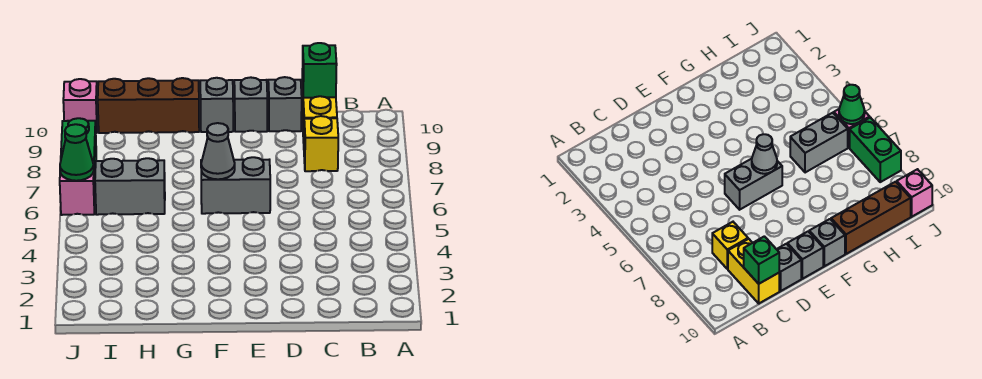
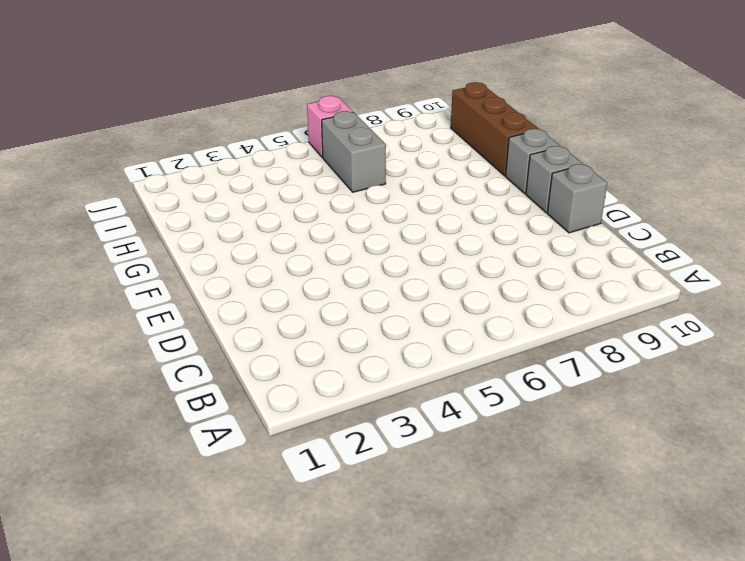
none -> yellow 1x1 brick [304,116,338,171]
none -> yellow 1x2 brick [302,82,337,143]
none -> grey 1x2 brick [201,157,270,214]

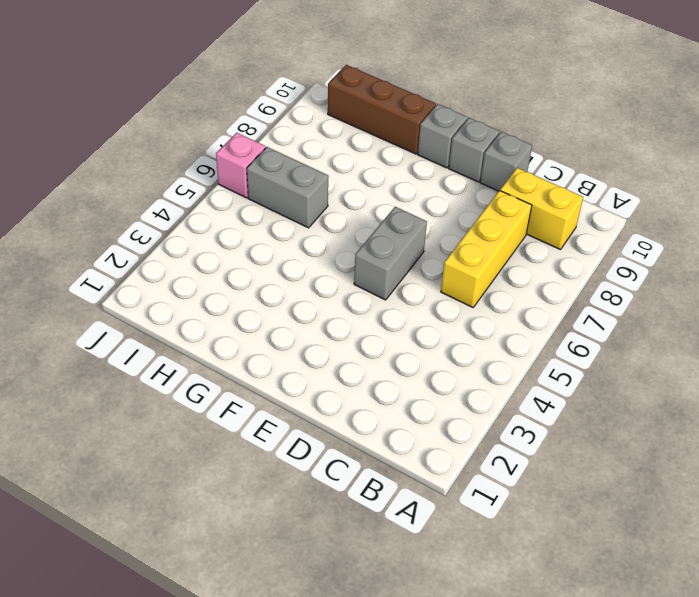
yellow 1x2 brick [500,168,583,250] -> yellow 1x2 brick turned to [302,82,337,143]
yellow 1x3 brick [441,191,532,307] -> yellow 1x1 brick [304,116,338,171]
grey 1x2 brick [354,207,427,300] -> grey 1x2 brick turned to [201,157,270,214]
none -> green 1x2 brick [61,118,96,175]
none -> pink 1x1 brick [63,79,98,133]
none -> green 1x1 brick [302,43,337,98]

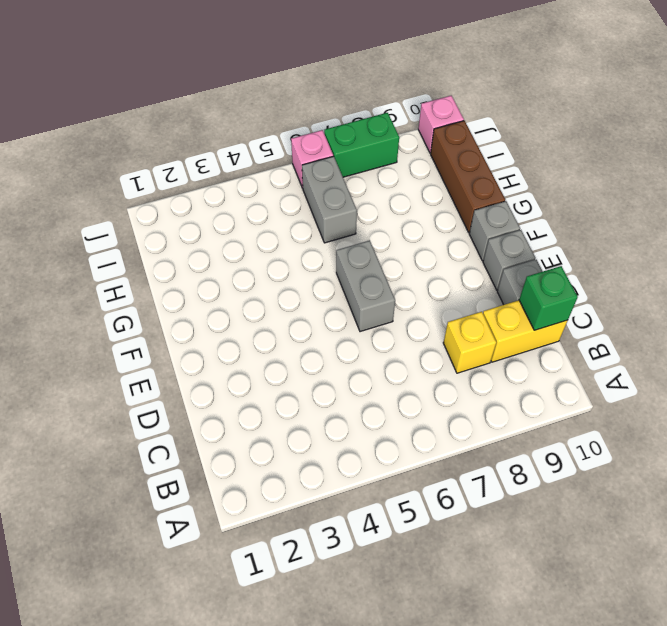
none -> grey 1x1 cone [201,123,235,179]
none -> green 1x1 cone [60,124,94,181]

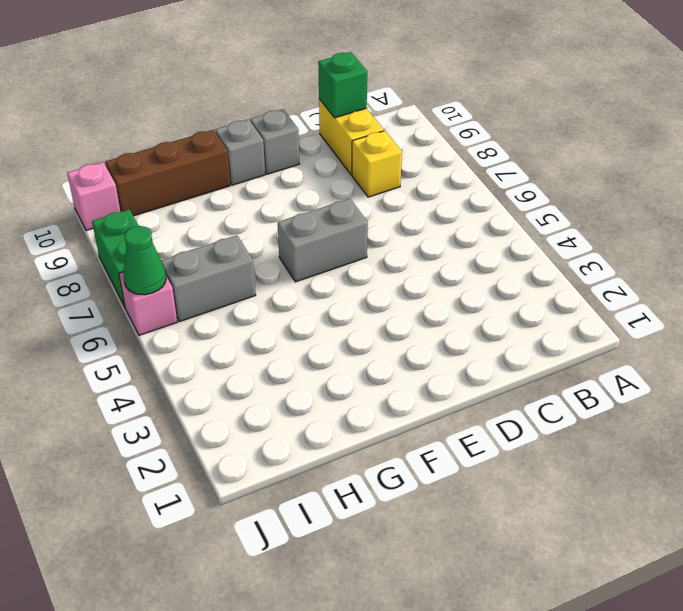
none -> grey 1x1 brick [268,77,302,131]
none -> grey 1x1 cone [201,123,235,179]

